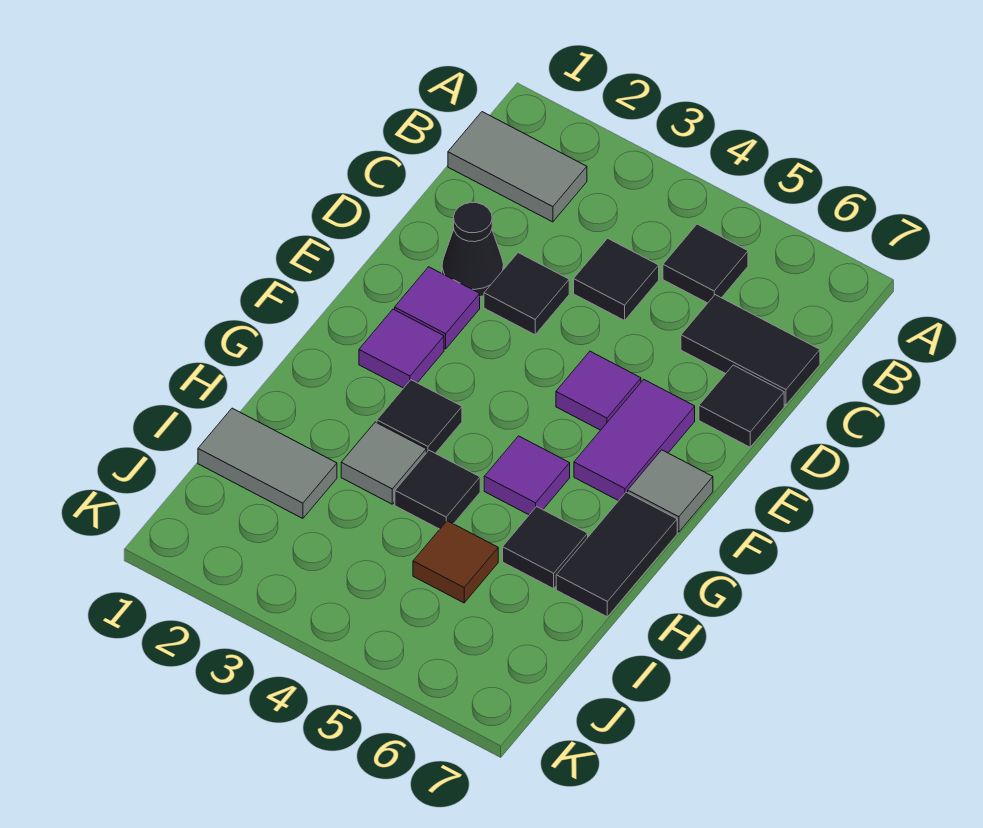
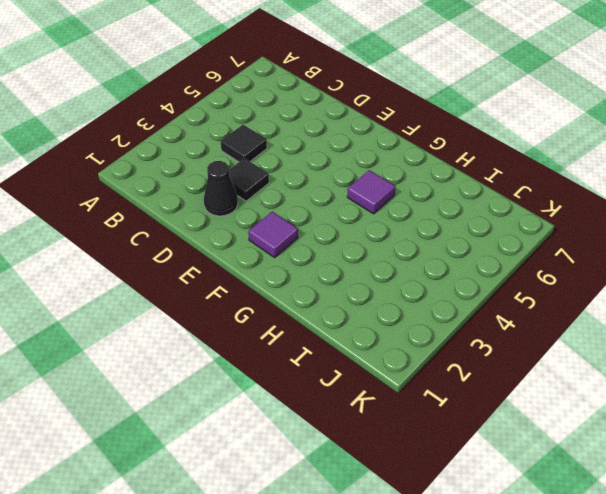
none -> grey 1x2 tile [448,112,587,222]
none -> black 1x1 tile [663,224,748,303]
none -> black 1x2 tile [681,295,820,405]

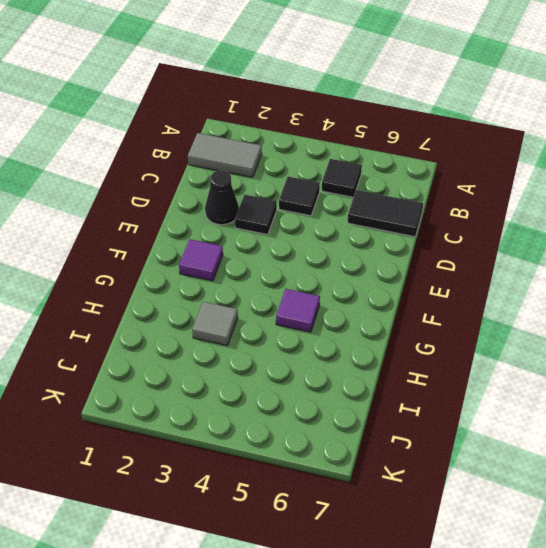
none -> black 1x1 tile [699,365,784,447]
none -> purple 1x1 tile [395,267,480,349]
none -> purple 1x1 tile [556,351,641,430]

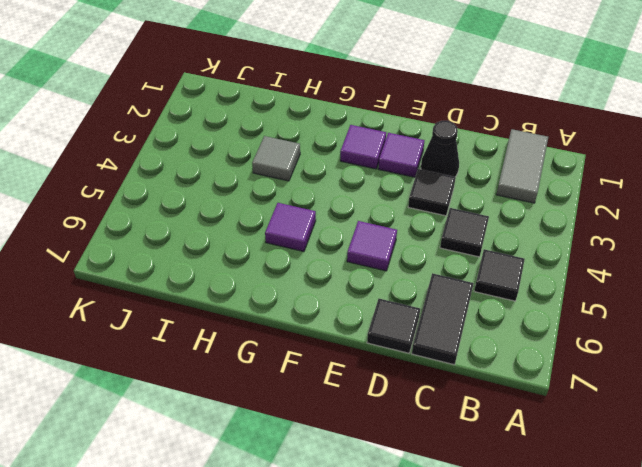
none -> purple 1x2 tile [574,379,695,501]
none -> grey 1x1 tile [628,450,713,532]
none -> black 1x1 tile [377,380,462,453]

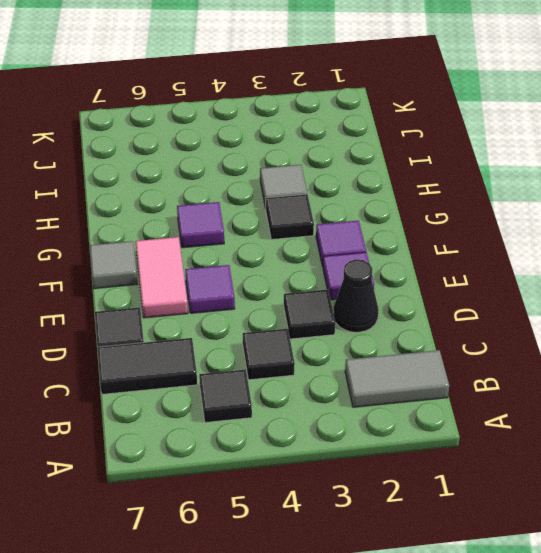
pink 1x2 tile [136,237,188,318] -> purple 1x2 tile [574,379,695,501]
none -> black 1x2 tile [556,492,677,617]
none -> black 1x1 tile [395,450,480,529]
none -> black 1x1 tile [503,507,588,589]

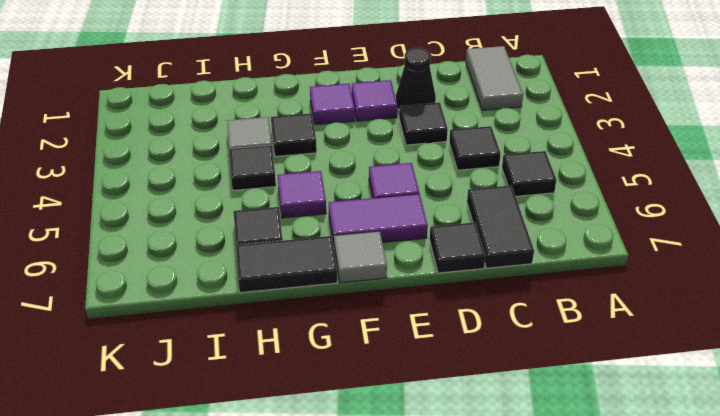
none -> grey 1x2 tile [198,408,337,518]
none -> brown 1x1 tile [413,521,498,603]

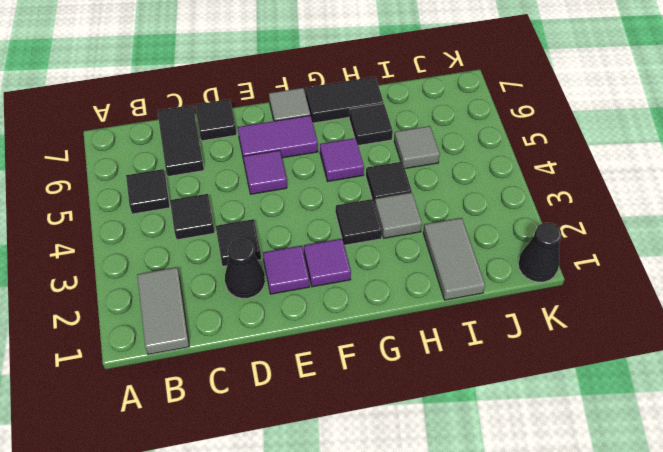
grey 1x1 tile [394,126,440,169] -> brown 1x1 tile [413,521,498,603]
black 1x1 cone [518,223,562,282] -> none

